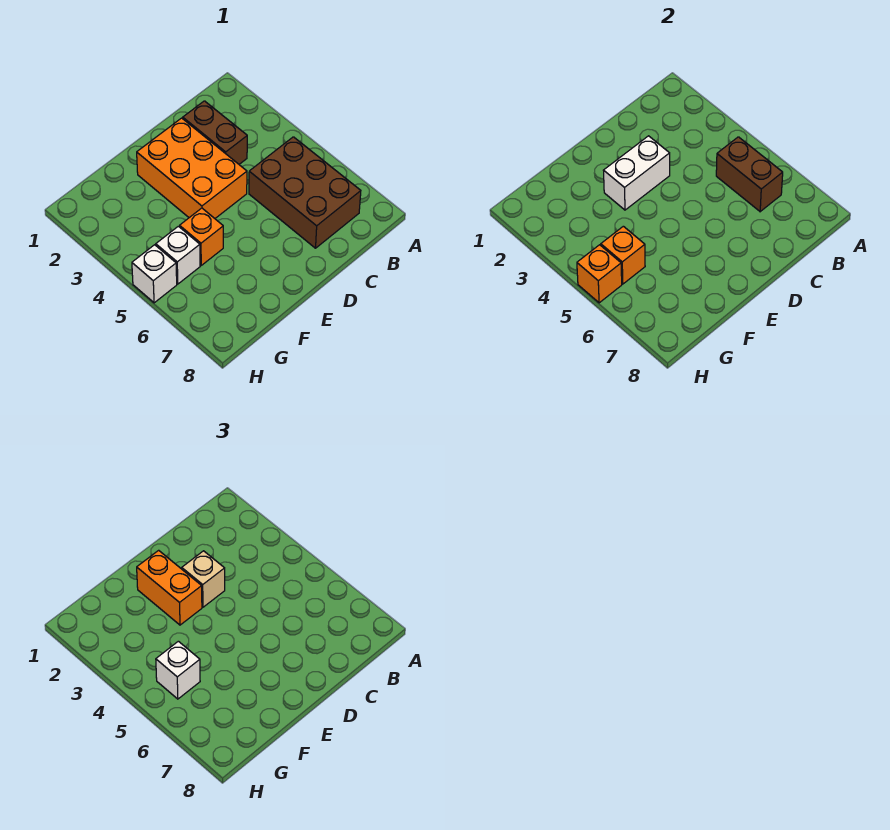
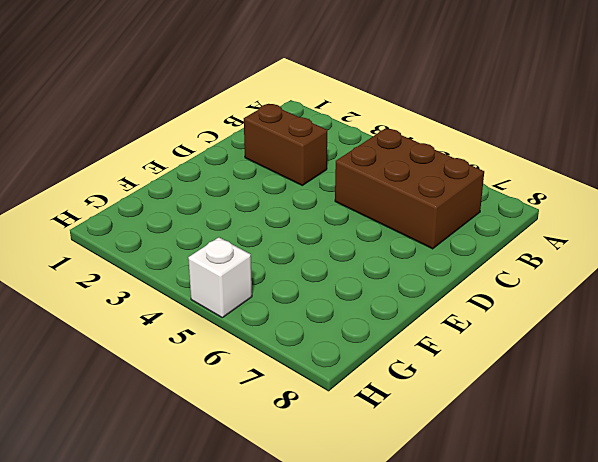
none -> orange 2x3 brick [137,118,247,218]
none -> orange 1x1 brick [180,208,223,265]
none -> white 1x1 brick [156,226,200,284]

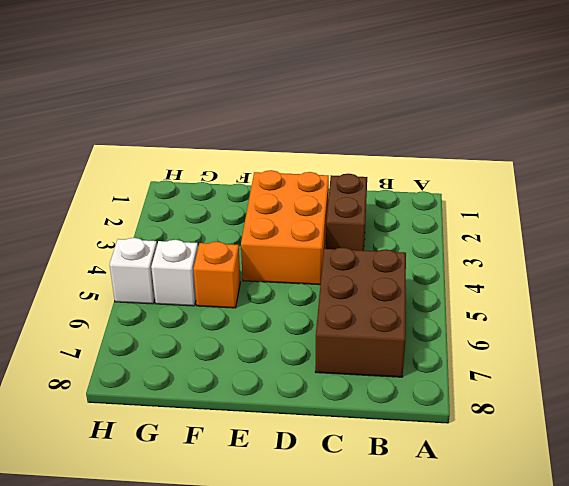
none -> brown 1x2 brick [716,137,783,212]
none -> white 1x2 brick [603,136,670,210]
none -> orange 1x1 brick [601,226,645,284]

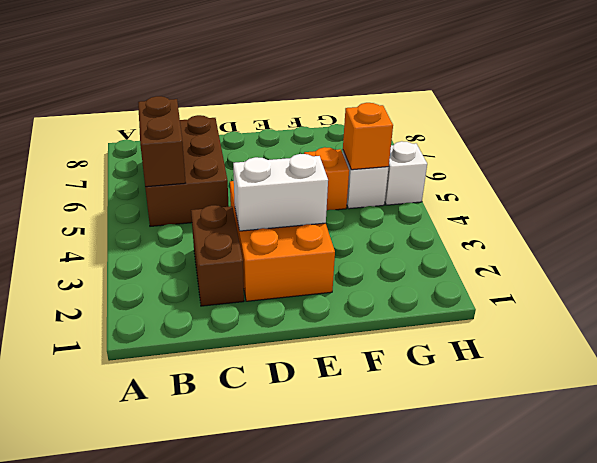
none -> orange 1x1 brick [577,245,622,303]
none -> tan 1x1 brick [182,551,225,607]
none -> orange 1x2 brick [137,550,202,625]

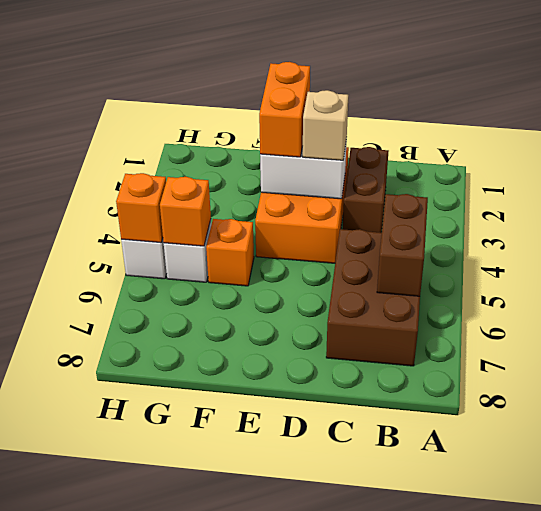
none -> white 1x1 brick [156,641,200,699]

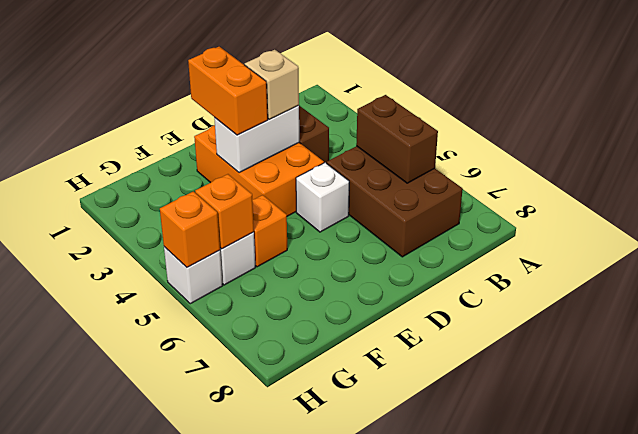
white 1x1 brick [296,163,349,232] -> white 1x1 brick moved to [156,641,200,699]

